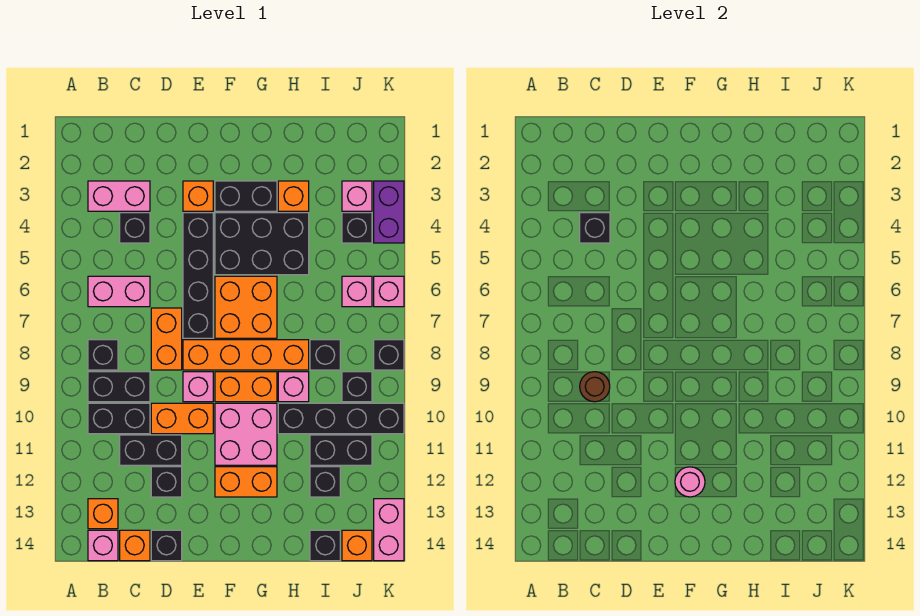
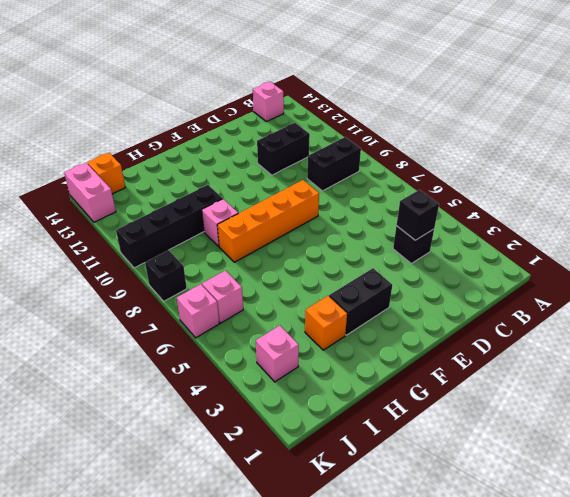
none -> pink 1x2 brick [88,181,150,211]
none -> pink 1x2 brick [88,276,150,307]
none -> black 1x1 brick [88,340,118,370]
none -> black 1x2 brick [88,403,150,434]

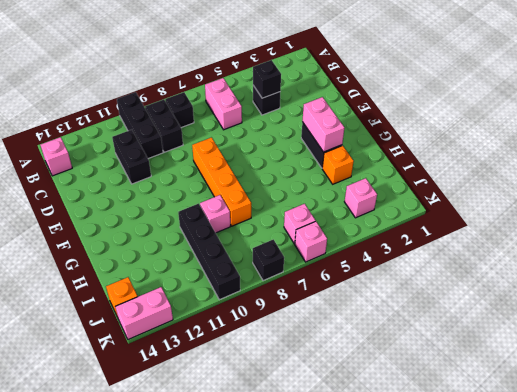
black 1x3 brick [117,92,163,159] -> black 1x2 brick [88,403,150,434]
pink 1x2 brick [302,97,344,152] -> pink 1x2 brick moved to [88,181,150,211]
none -> orange 1x1 brick [88,499,118,529]
none -> orange 1x1 brick [120,530,150,561]
none -> orange 1x2 brick [151,308,182,370]
none -> orange 1x2 brick [151,403,213,434]

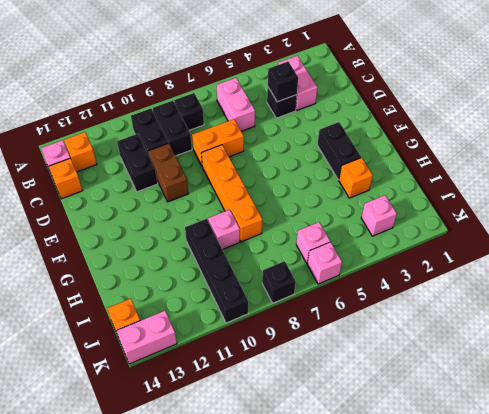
brown 1x2 brick [148,143,189,202] -> orange 1x2 brick [151,403,213,434]
none -> black 1x1 brick [151,467,182,497]
none -> black 1x1 brick [151,530,182,561]
none -> orange 1x1 brick [183,181,213,211]
none -> black 1x4 brick [183,213,213,338]

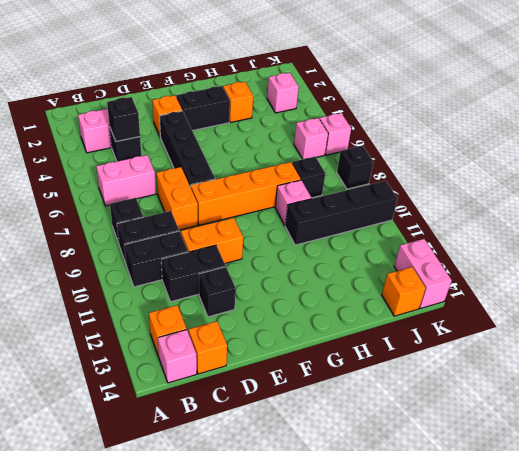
none -> black 1x1 brick [151,530,182,561]
none -> pink 1x1 brick [183,372,213,402]
none -> black 2x3 brick [215,213,309,275]
none -> orange 2x2 brick [215,276,277,338]

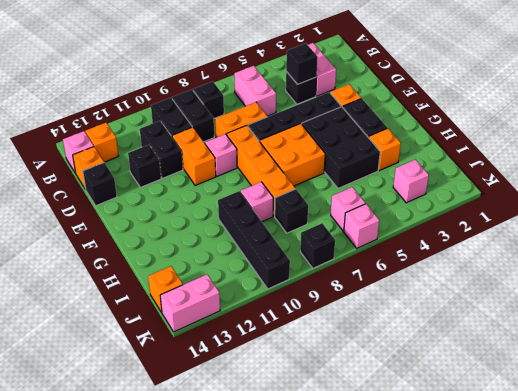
none -> orange 1x2 brick [215,372,277,402]
none -> pink 2x2 brick [215,403,277,465]
none -> orange 1x2 brick [215,467,277,497]
none -> black 1x2 brick [310,435,372,465]

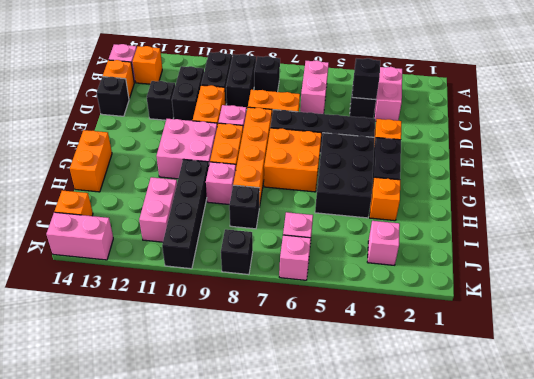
orange 1x2 brick [70,130,112,192] -> orange 1x2 brick moved to [215,467,277,497]
pink 1x2 brick [139,177,177,242] -> black 1x2 brick [310,435,372,465]
none -> black 1x1 brick [310,467,340,497]
none -> black 1x1 brick [310,530,340,561]
none -> black 1x1 brick [342,213,372,243]
none -> black 1x1 brick [342,372,372,402]

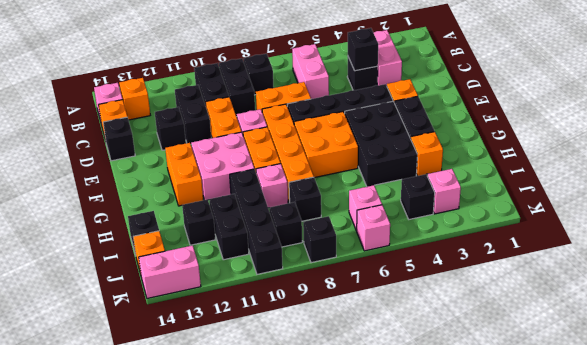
none -> purple 1x2 brick [374,181,404,243]
none -> brown 1x1 round brick [580,372,610,402]
none -> pink 1x1 round brick [675,467,705,497]

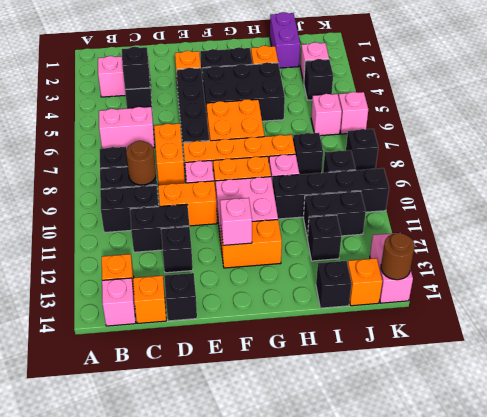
pink 1x1 brick [220,198,252,245] -> pink 1x1 round brick [675,467,705,497]
purple 1x2 brick [270,12,300,68] -> purple 1x2 brick moved to [374,181,404,243]
brown 1x1 round brick [381,233,415,280] -> none

